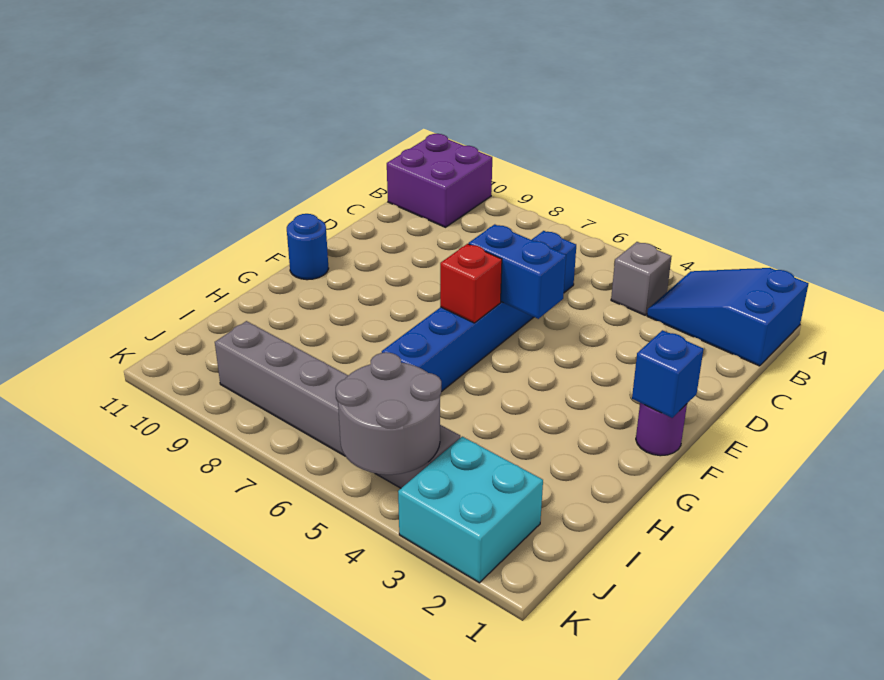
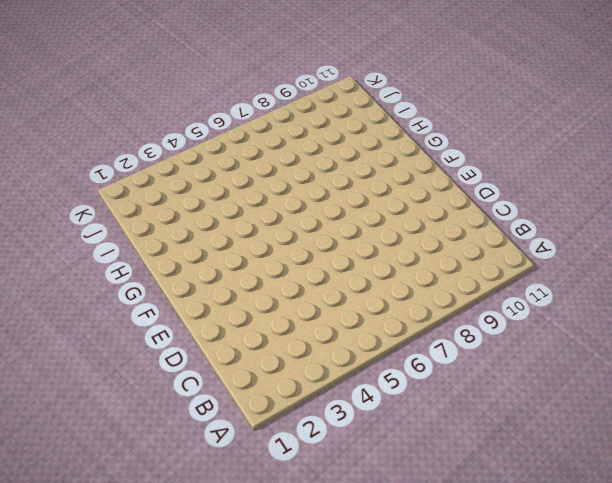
none -> blue 2x3 slope [647,268,808,366]
none -> purple 2x2 brick [387,134,492,227]
none -> grey 1x1 brick [611,242,672,315]

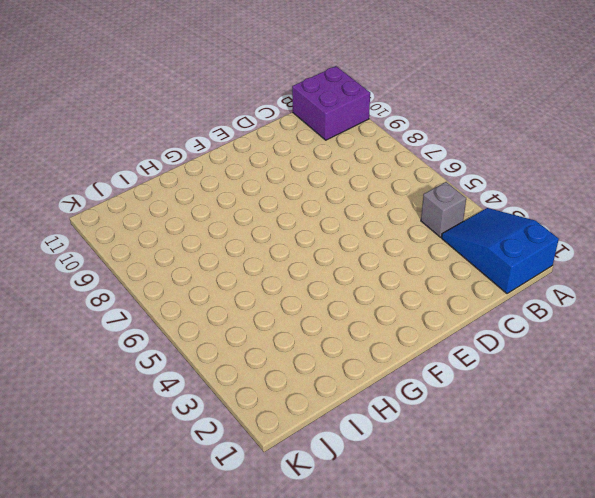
none -> blue 1x6 brick [382,231,576,392]
none -> purple 1x1 round brick [636,403,687,456]
none -> blue 1x1 round brick [287,214,329,280]

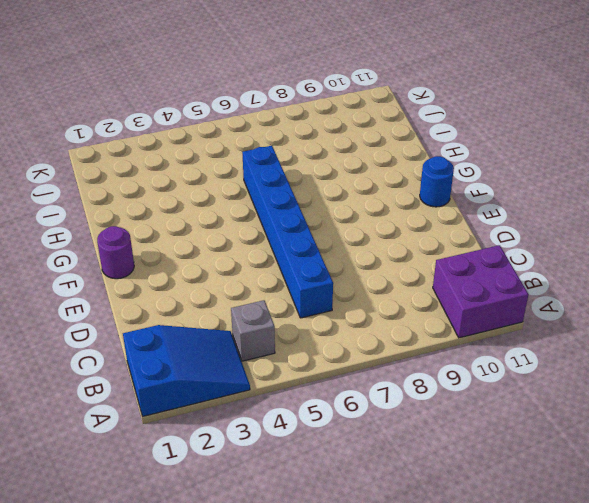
none -> cyan 2x2 brick [398,437,543,583]
none -> grey 1x6 brick [215,321,460,488]
none -> blue 1x2 brick [469,224,566,319]

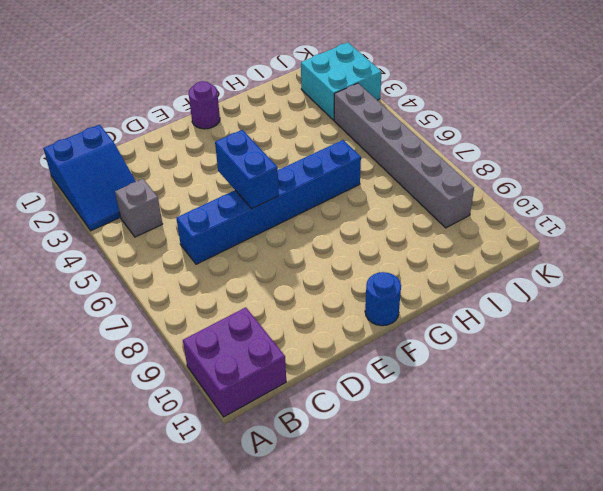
none -> blue 1x1 brick [632,330,703,418]
none -> red 1x1 brick [440,244,502,323]
none -> grey 2x2 round brick [336,352,441,475]

